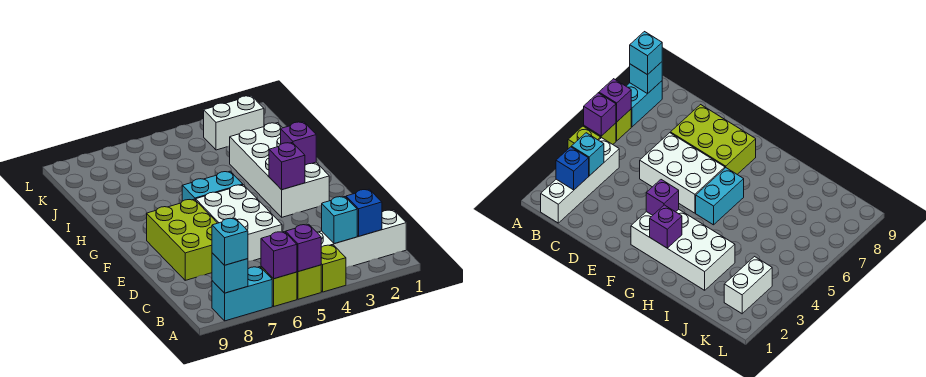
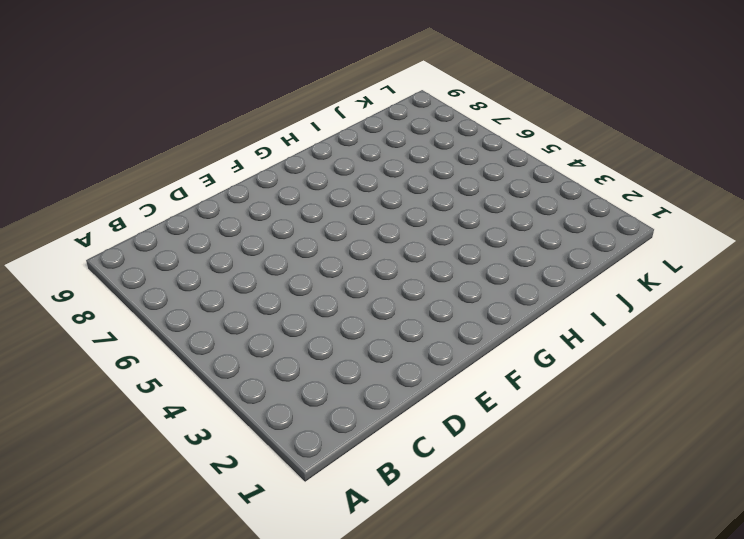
none -> lime 1x1 brick [321,245,346,292]
none -> lime 1x1 brick [297,265,321,299]
none -> lime 1x1 brick [261,267,297,306]

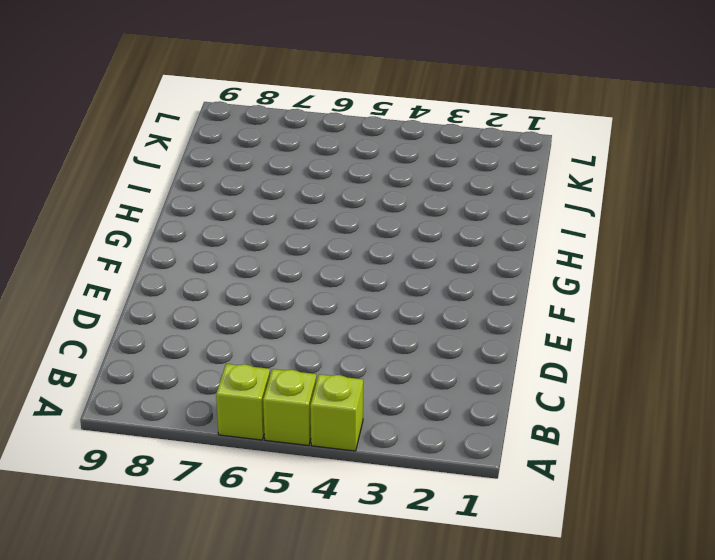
none -> cyan 1x2 brick [212,267,272,321]
none -> white 1x4 brick [317,210,406,268]
none -> white 2x3 brick [196,185,282,261]

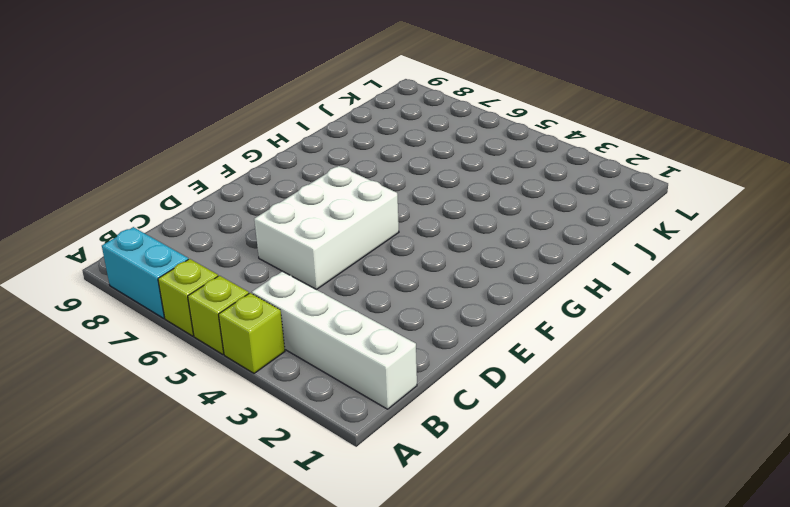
none -> lime 2x3 brick [147,199,217,280]
none -> white 2x4 brick [230,123,329,217]
none -> cyan 1x2 brick [182,171,243,201]

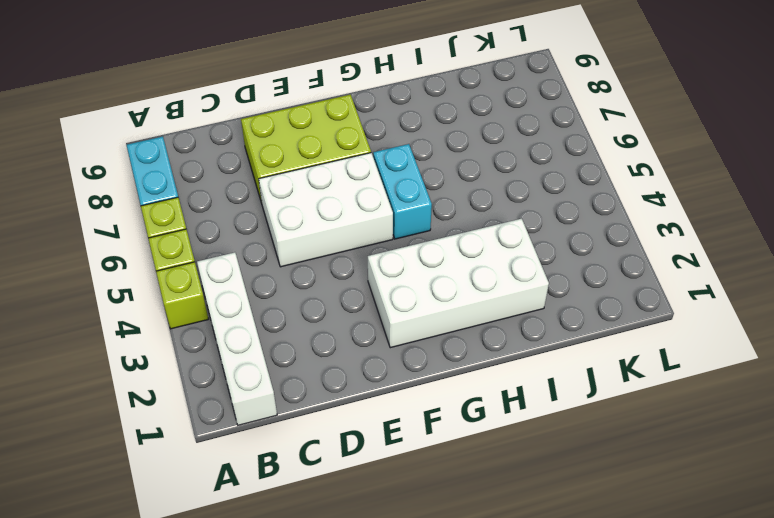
none -> white 1x2 brick [204,96,264,150]
none -> purple 1x1 brick [286,224,321,272]
none -> purple 1x1 brick [261,232,297,279]

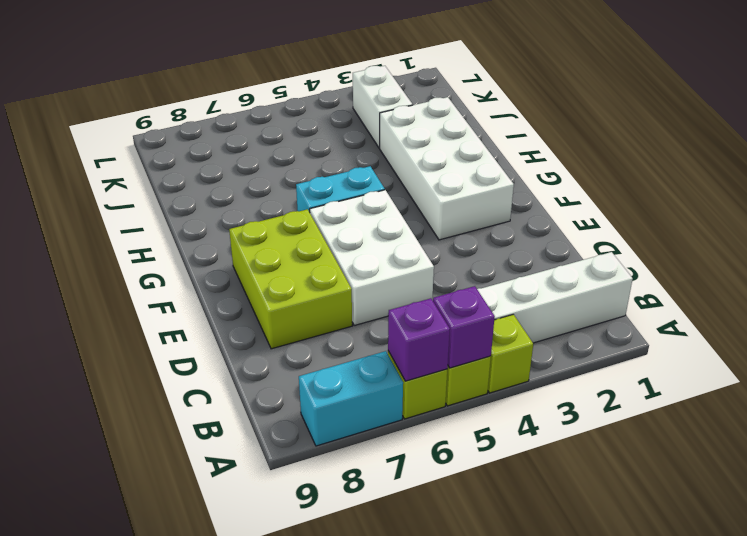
white 1x2 brick [353,66,413,148] -> white 1x2 brick turned to [204,96,264,150]
none -> cyan 1x1 brick [212,253,248,293]
none -> blue 1x1 brick [346,189,382,236]
none -> cyan 1x1 brick [322,197,357,244]

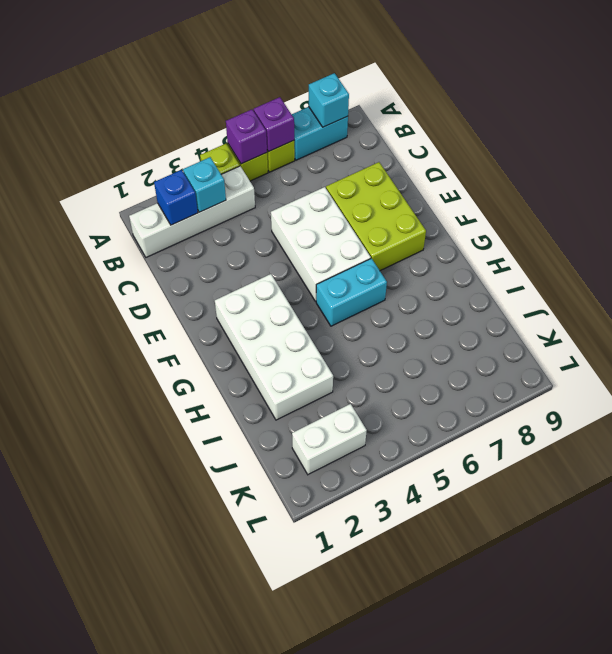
none -> purple 1x1 brick [269,143,305,190]
none -> purple 1x1 brick [281,122,316,165]
none -> cyan 1x1 brick [212,218,248,265]

